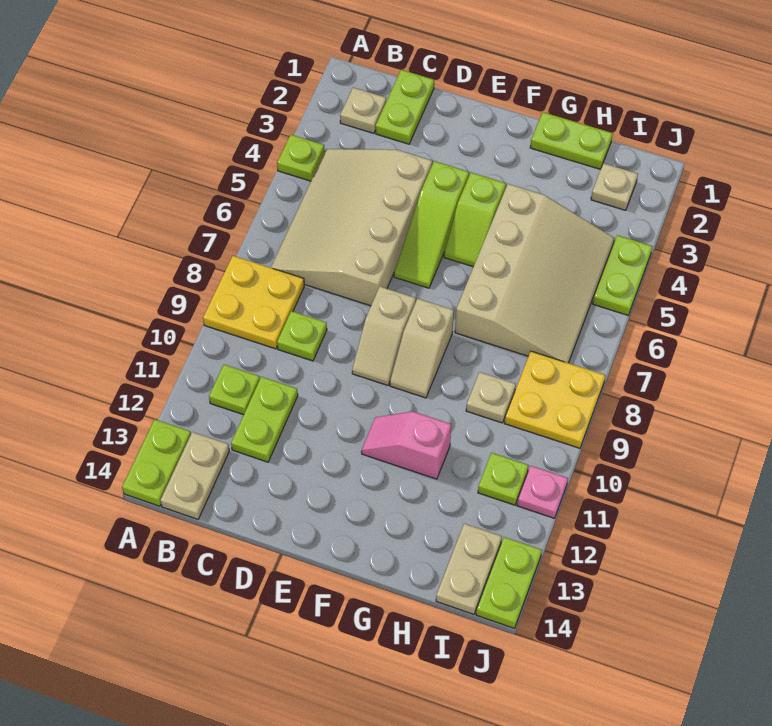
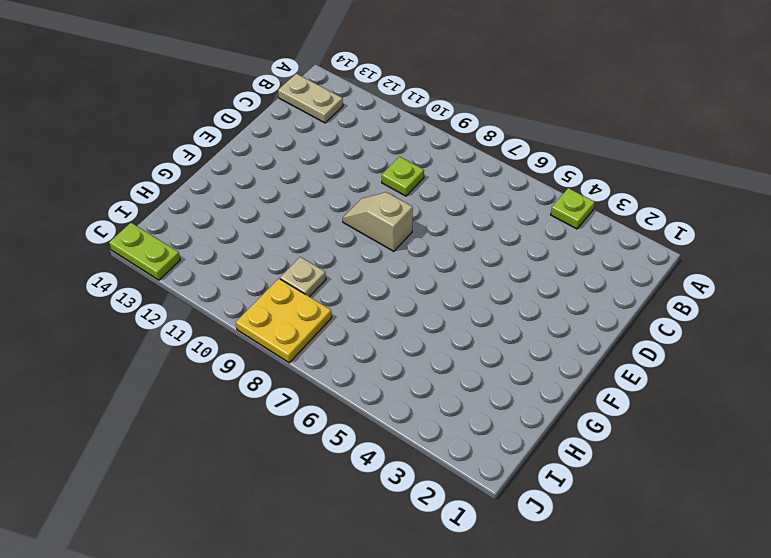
none -> yellow 2x2 plate [203,256,304,349]
none -> lime 1x2 plate [122,419,191,506]
none -> tan 1x1 plate [340,88,386,133]

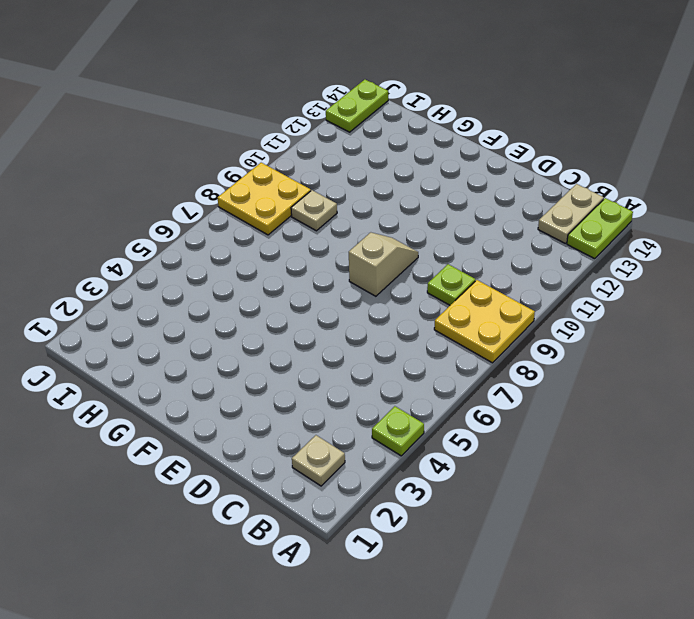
none -> tan 3x4 slope [271,149,432,306]
none -> lime 1x1 plate [209,365,260,415]
none -> lime 1x2 plate [376,70,434,144]

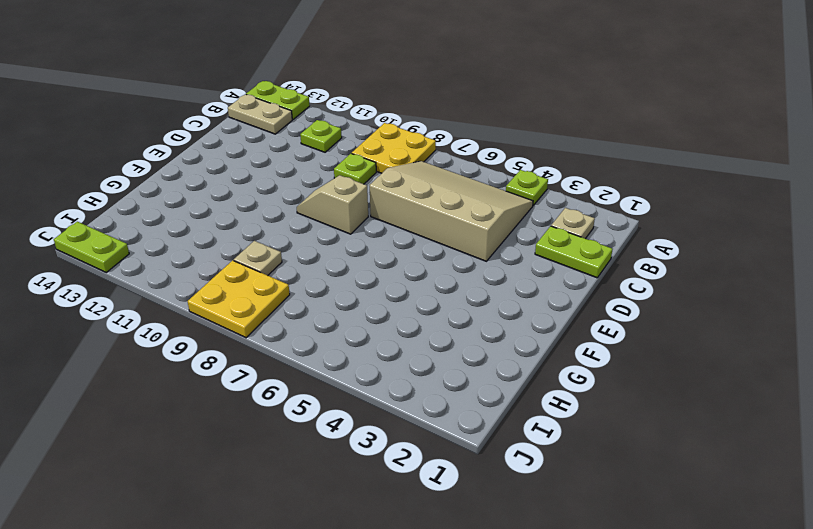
none -> lime 1x2 plate [231,377,298,462]
none -> lime 1x3 slope [394,161,469,288]
none -> lime 1x2 slope [444,173,506,267]

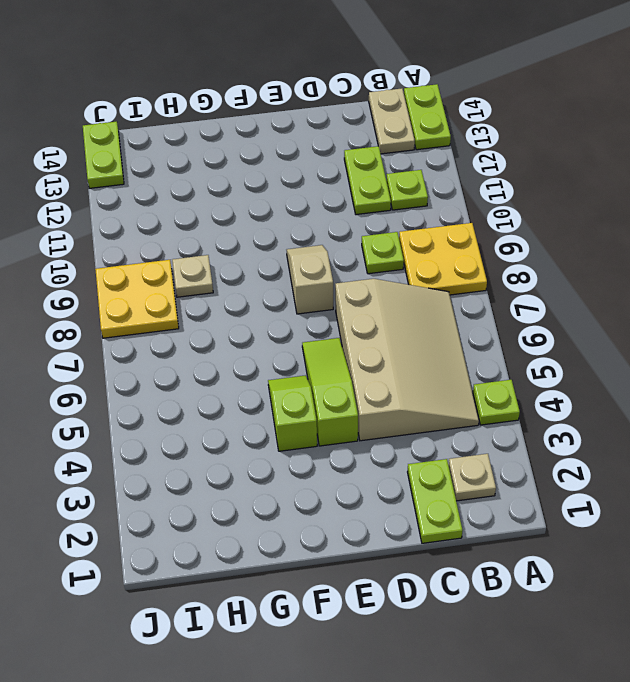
none -> tan 1x2 slope [390,299,454,398]
none -> pink 1x2 slope [361,412,451,479]
none -> lime 1x2 plate [530,112,613,169]

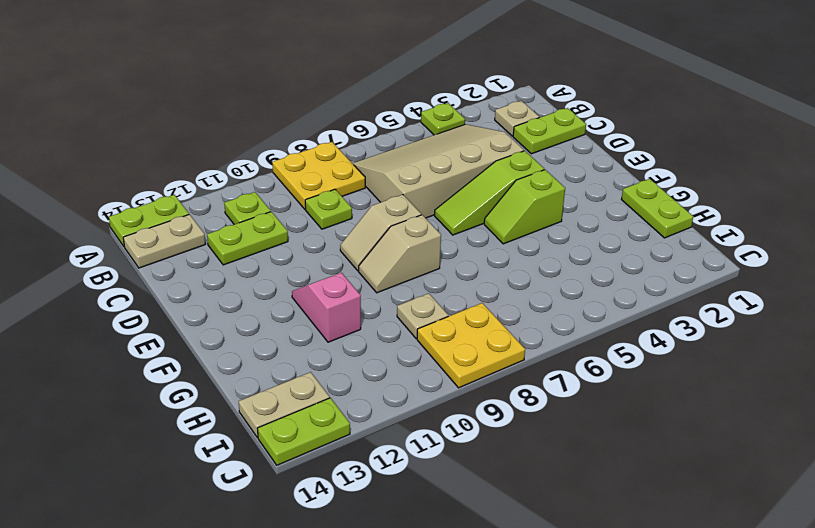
none -> tan 3x4 slope [455,184,614,363]
none -> tan 1x1 plate [591,163,638,210]
none -> lime 1x1 plate [478,453,529,505]

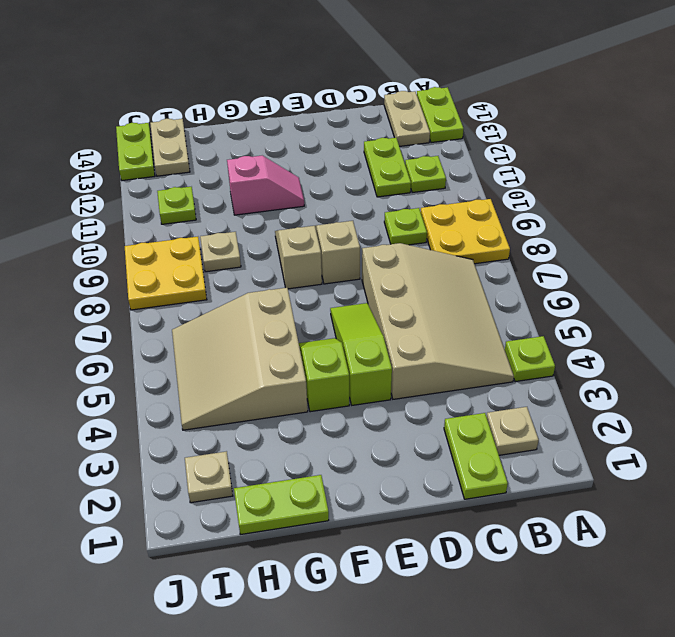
tan 3x3 slope [172,288,308,430] -> tan 3x4 slope [455,184,614,363]
none -> lime 1x2 plate [593,235,652,315]
none -> pink 1x1 plate [517,466,568,518]

